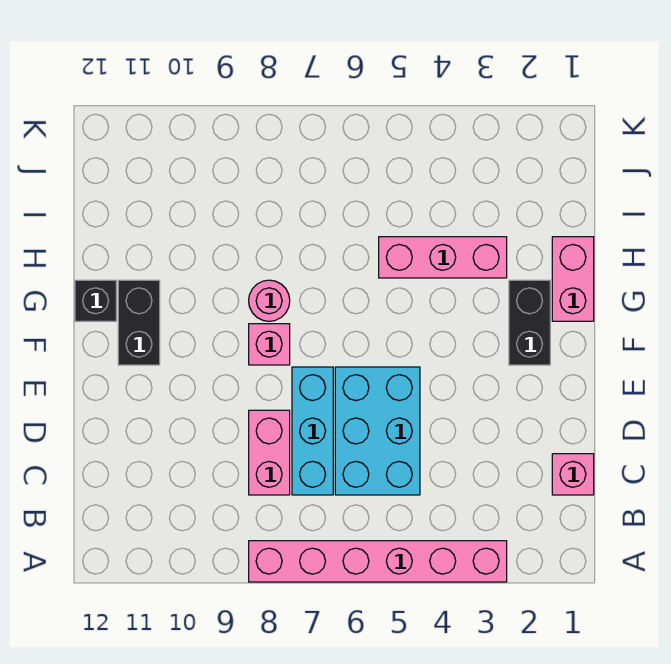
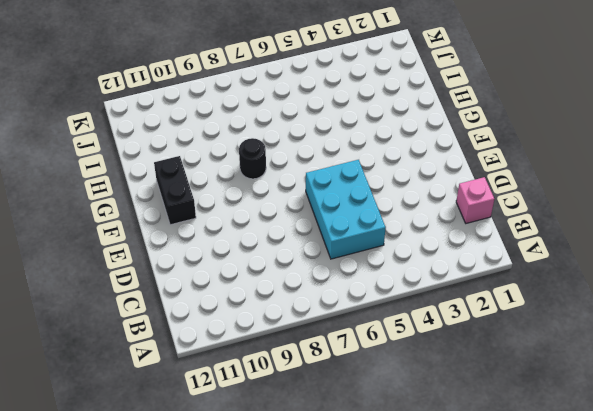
black 1x1 round brick [239,138,266,179] -> pink 1x1 round brick [249,280,290,321]
none -> pink 1x6 brick [249,541,507,582]
none -> cyan 1x3 brick [292,367,333,495]
none -> pink 1x2 brick [249,410,290,495]

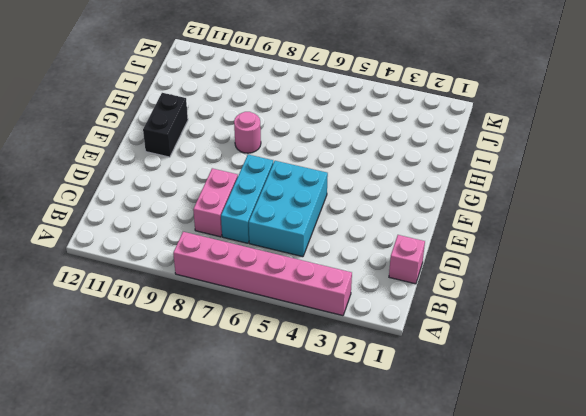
none -> black 1x2 brick [509,280,550,365]
none -> pink 1x1 brick [249,324,290,365]
none -> pink 1x2 brick [552,237,594,321]

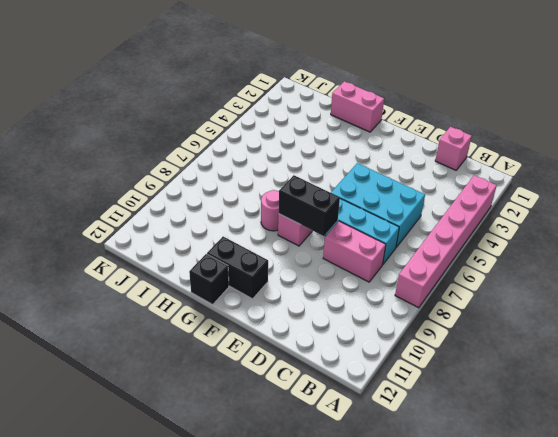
black 1x2 brick [279,175,340,236] -> black 1x2 brick moved to [509,280,550,365]
none -> pink 1x3 brick [379,237,507,278]

